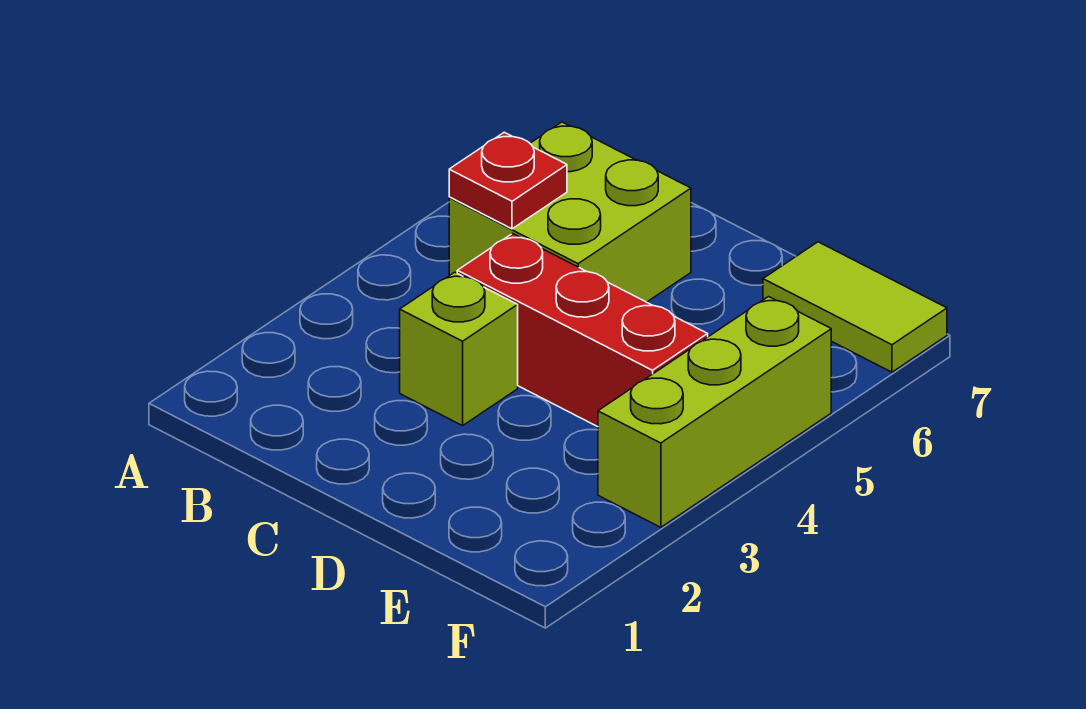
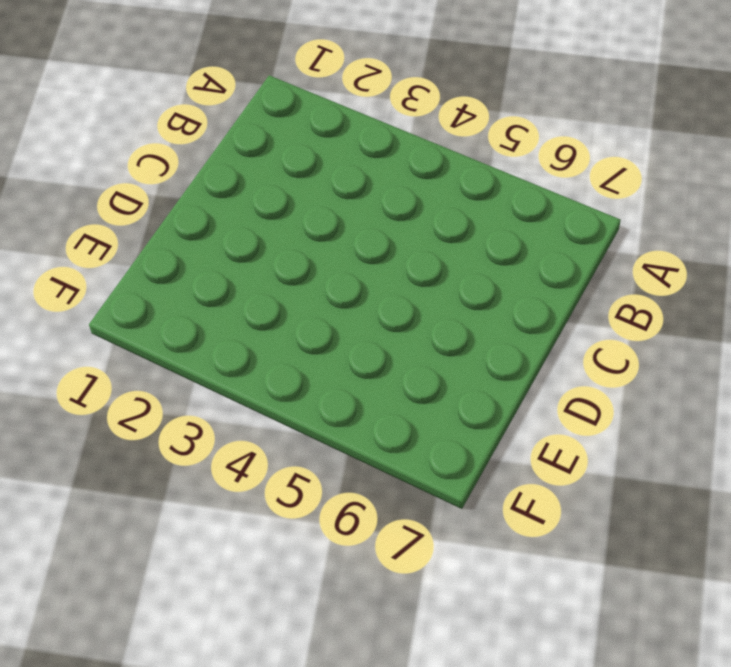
none -> lime 2x2 brick [449,122,691,302]
none -> lime 1x1 brick [400,272,518,426]

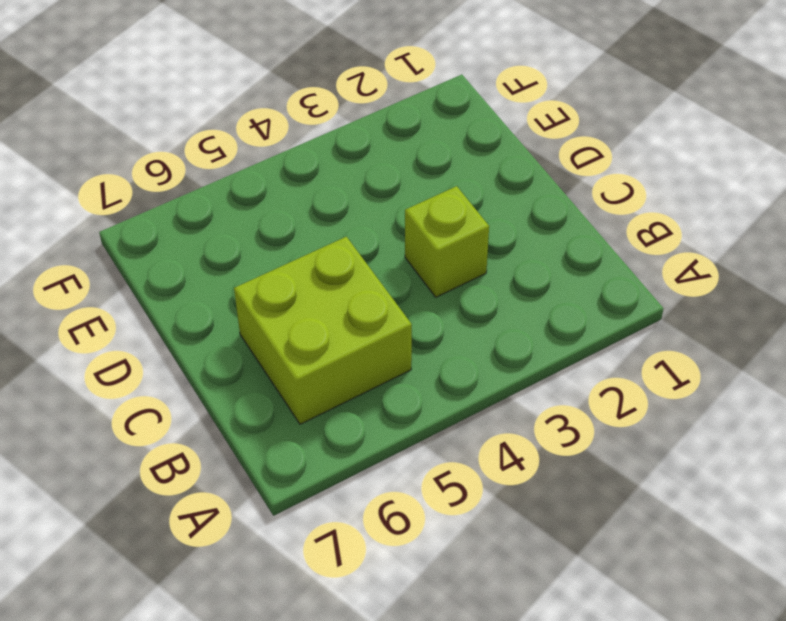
none -> red 1x3 brick [457,234,708,427]
none -> lime 1x2 tile [763,242,947,372]

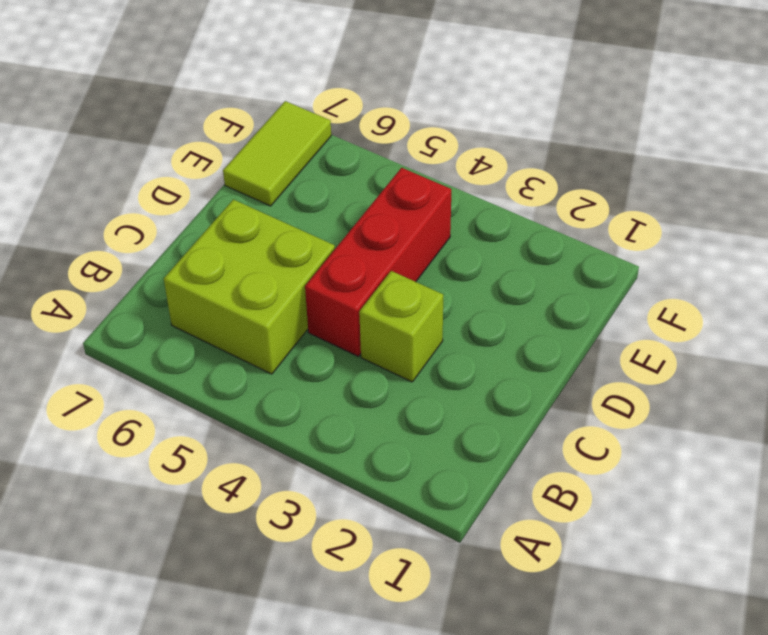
none -> lime 1x3 brick [598,297,831,527]
none -> red 1x1 plate [449,132,567,229]

